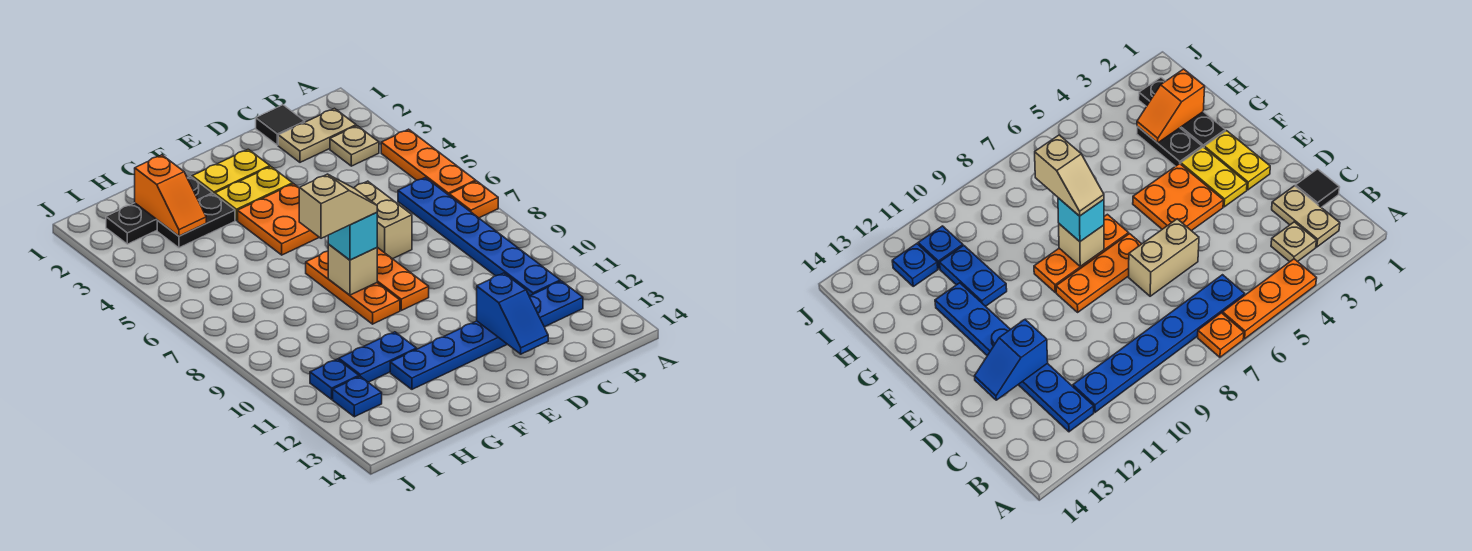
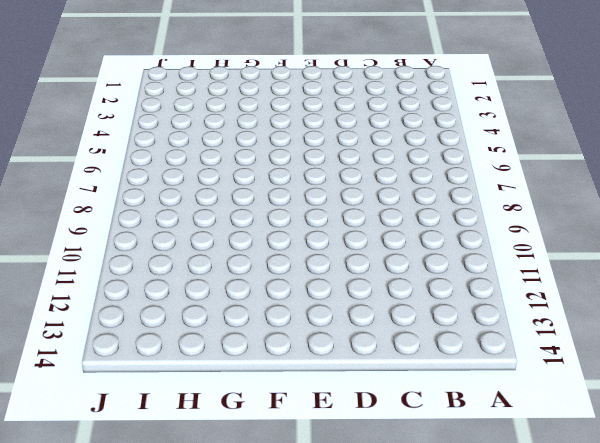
none -> orange 1x3 plate [381,129,476,195]
none -> orange 1x1 plate [449,181,498,218]
none -> tan 1x2 plate [278,108,356,162]

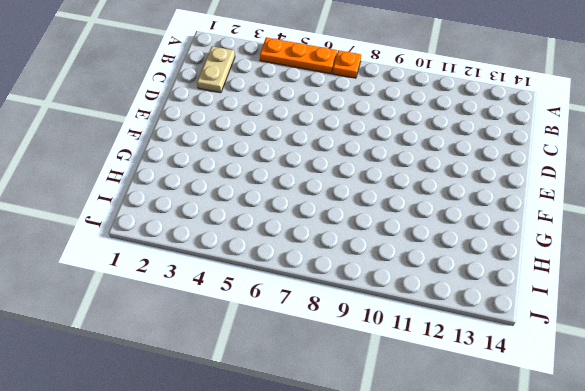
none -> tan 1x1 plate [330,126,379,166]
none -> blue 1x6 plate [398,177,560,296]
none -> blue 1x6 plate [390,281,583,389]

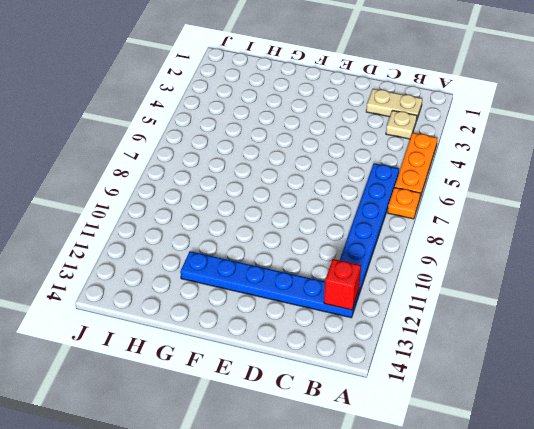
red 1x1 brick [324,259,361,310] -> none
none -> black 1x1 tile [256,105,305,145]
none -> tan 1x2 brick [354,181,412,259]
none -> yellow 1x2 plate [192,149,270,194]

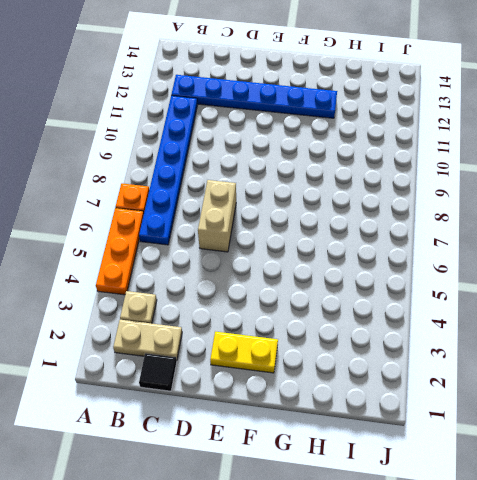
none -> yellow 1x2 plate [215,167,293,221]
none -> orange 2x2 plate [238,184,319,255]
none -> orange 1x3 plate [377,247,429,310]

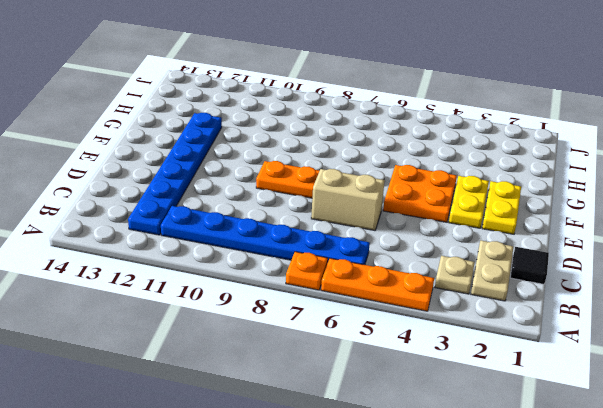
none -> orange 1x3 plate [306,251,400,324]
none -> black 1x3 plate [106,176,212,244]
none -> black 1x2 plate [157,194,235,248]

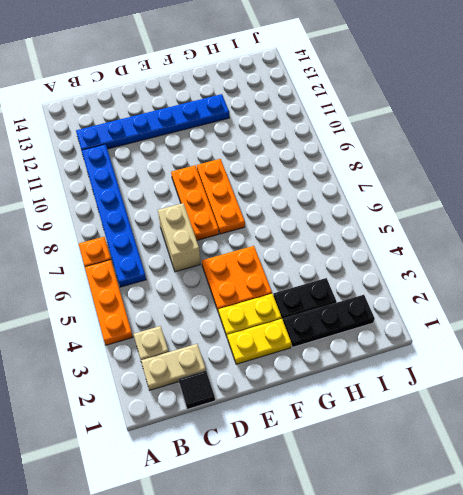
none -> blue 1x2 plate [339,332,417,382]
none -> blue 1x1 plate [310,359,359,399]
none -> blue 1x1 plate [333,376,382,417]

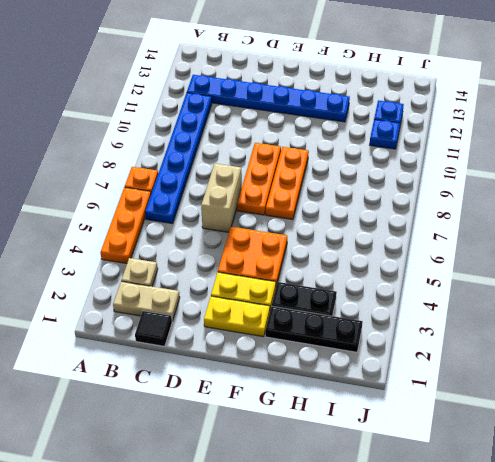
none -> blue 1x2 plate [339,332,417,382]
none -> blue 1x2 slope [477,273,548,354]
none -> tan 1x1 brick [328,244,377,295]

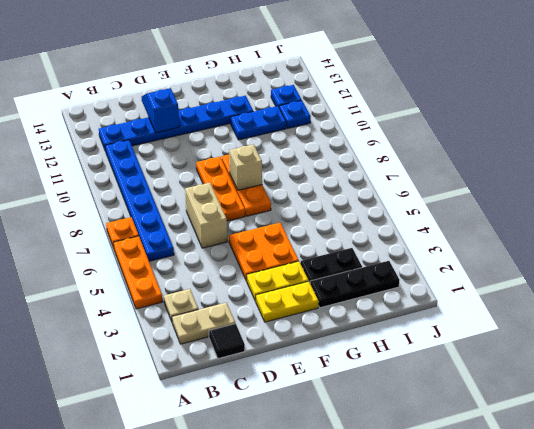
none -> orange 1x2 slope [135,155,206,236]
none -> cyan 1x1 brick [328,213,377,260]
none -> tan 1x2 slope [299,174,377,238]

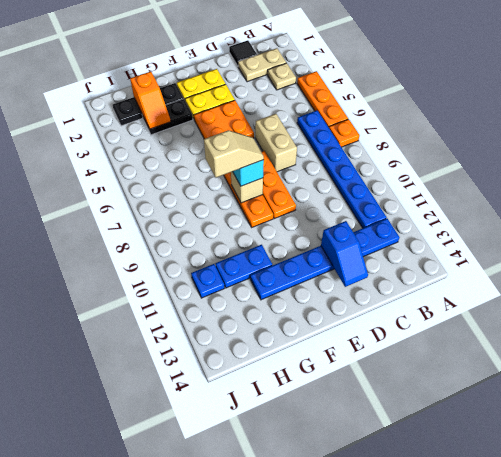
none -> blue 1x1 plate [333,376,382,417]

